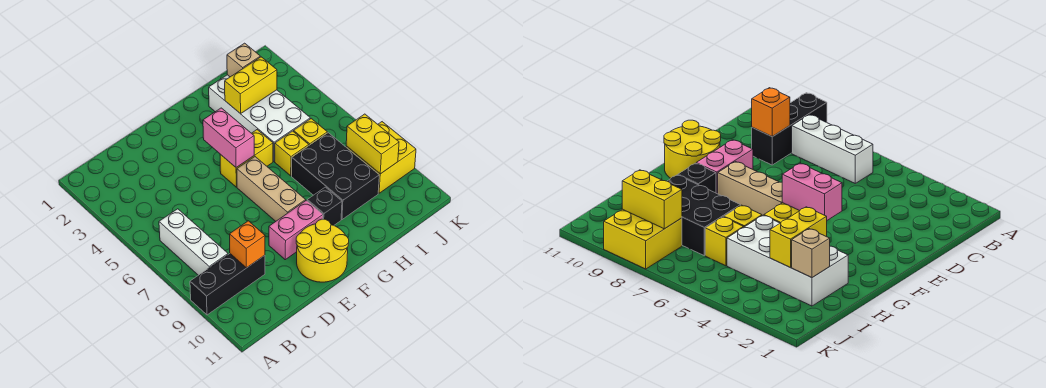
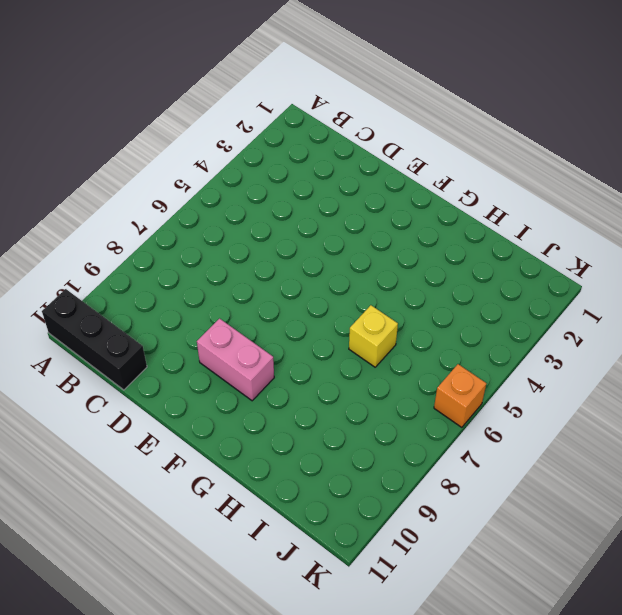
black 1x3 brick [42,289,147,390] -> black 1x3 brick moved to [190,254,265,315]
orange 1x1 brick [434,364,486,427] -> orange 1x1 brick moved to [230,221,265,268]
none -> white 1x3 brick [159,209,228,275]
none -> yellow 2x2 round brick [296,219,349,282]
none -> yellow 1x2 brick [220,130,273,187]

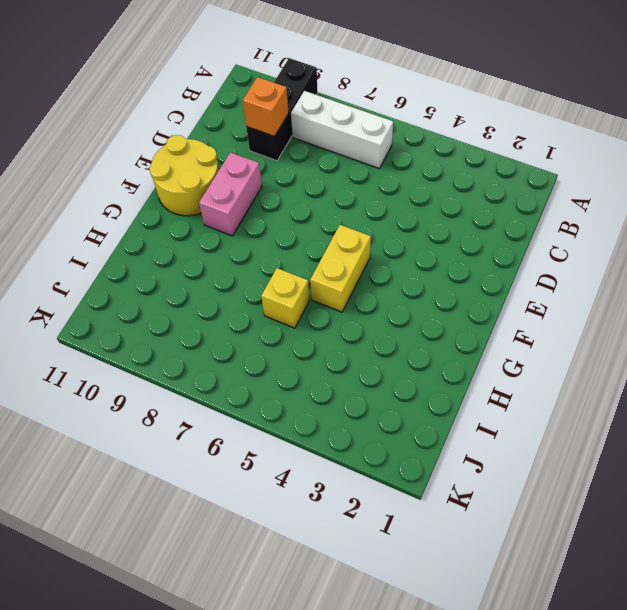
none -> tan 1x3 brick [237,157,306,221]
none -> black 1x1 brick [307,187,342,225]
none -> white 2x4 brick [209,75,310,161]

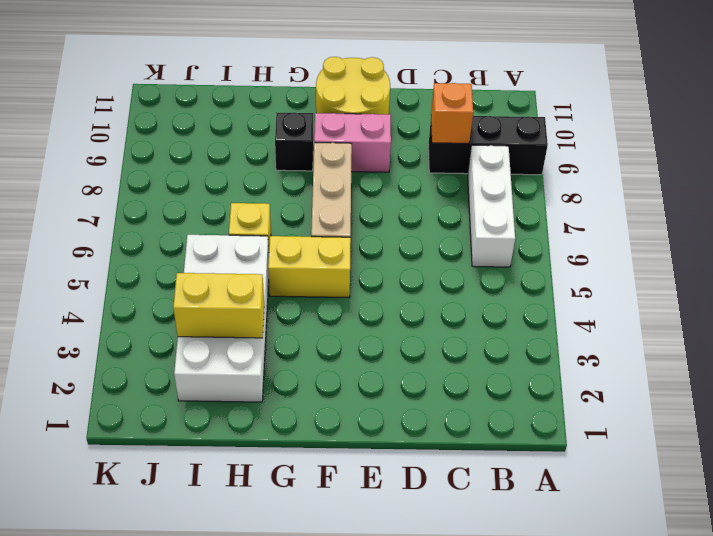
none -> black 2x3 brick [292,133,379,220]
none -> yellow 1x1 brick [294,119,327,145]
none -> yellow 2x2 brick [346,122,416,193]

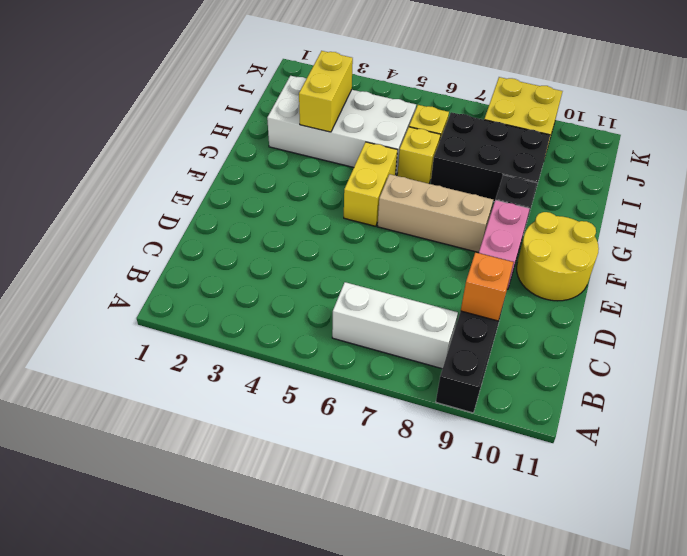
none -> pink 1x2 brick [203,108,254,168]
none -> tan 1x1 brick [227,43,260,77]
none -> yellow 1x2 brick [346,114,399,174]

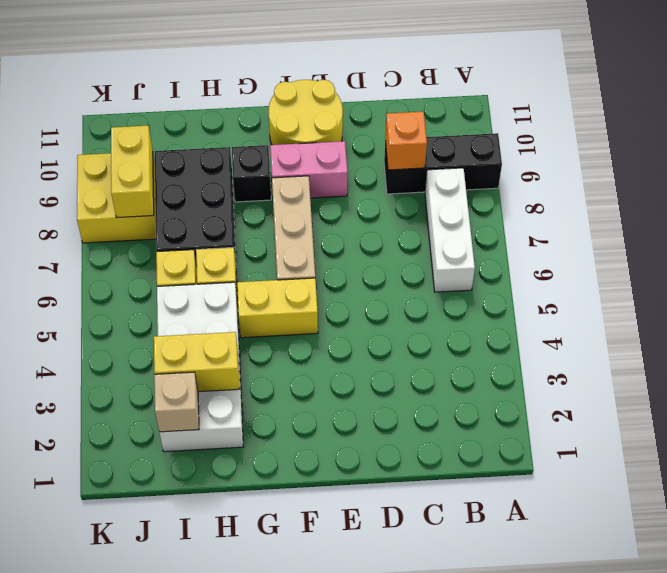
none -> pink 1x2 brick [203,108,254,168]

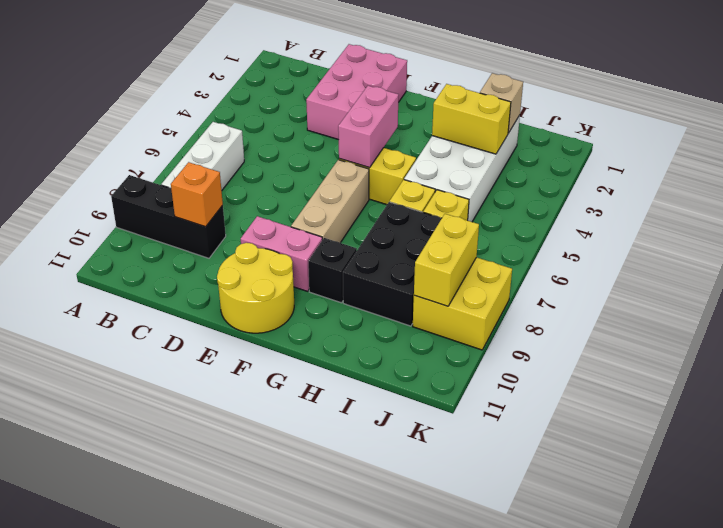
pink 2x3 brick [306,44,407,140] -> none

